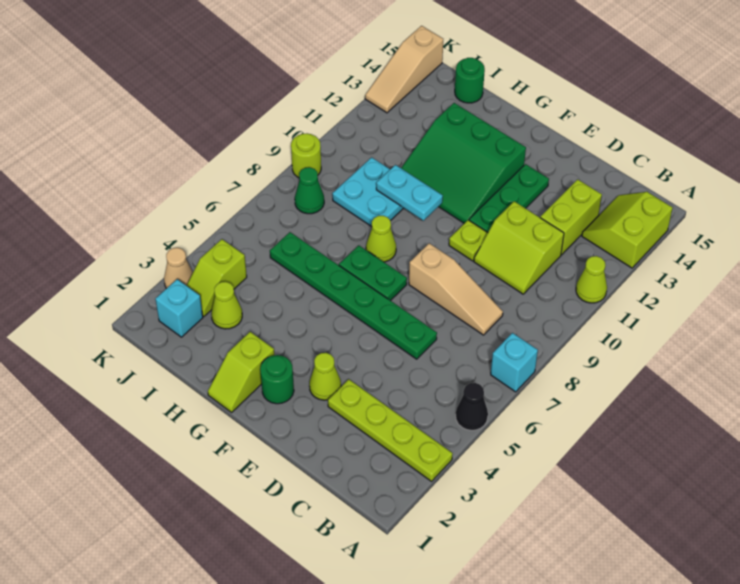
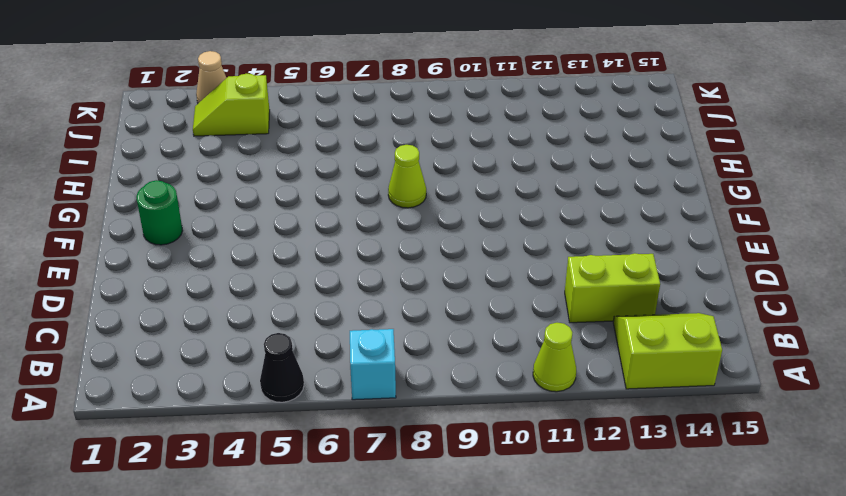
none -> lime 1x4 plate [328,379,453,481]
none -> tan 1x3 slope [409,243,503,335]
none -> lime 2x2 slope [474,201,564,294]

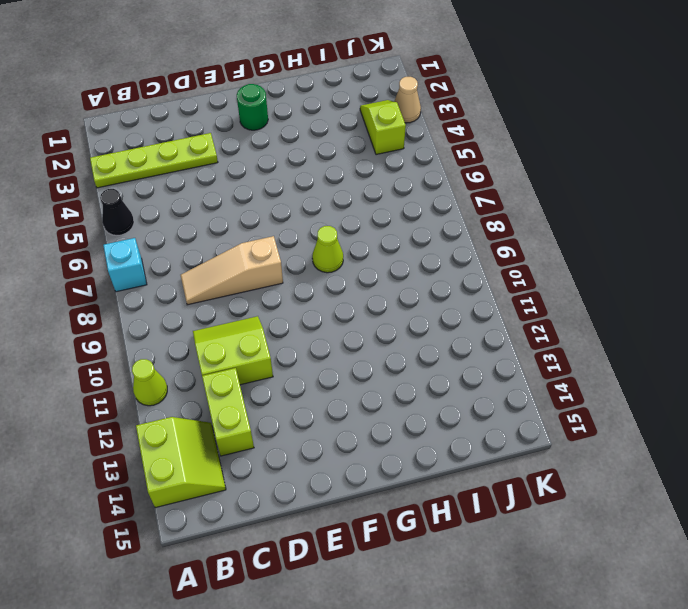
none -> green 1x6 plate [270,232,437,359]
none -> lime 1x1 cone [309,353,341,400]
none -> lime 1x1 plate [449,220,488,261]

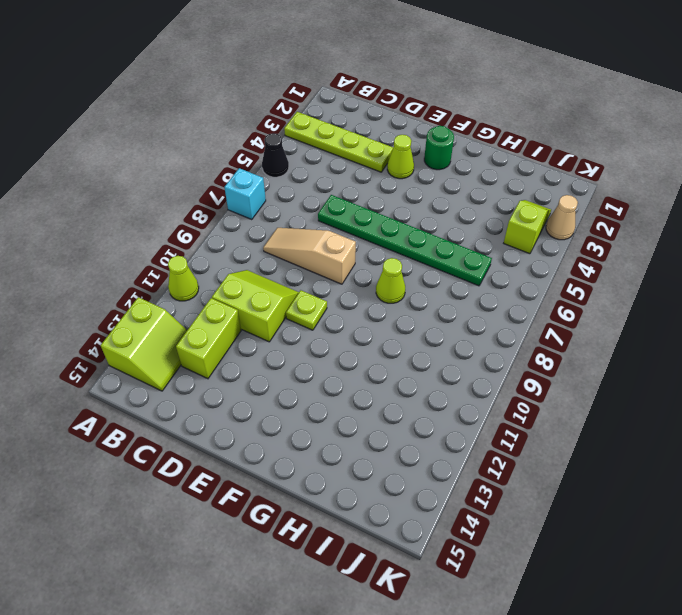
none -> green 1x3 plate [469,164,549,232]
none -> green 1x2 plate [339,245,407,301]
none -> green 3x3 slope [401,103,526,223]

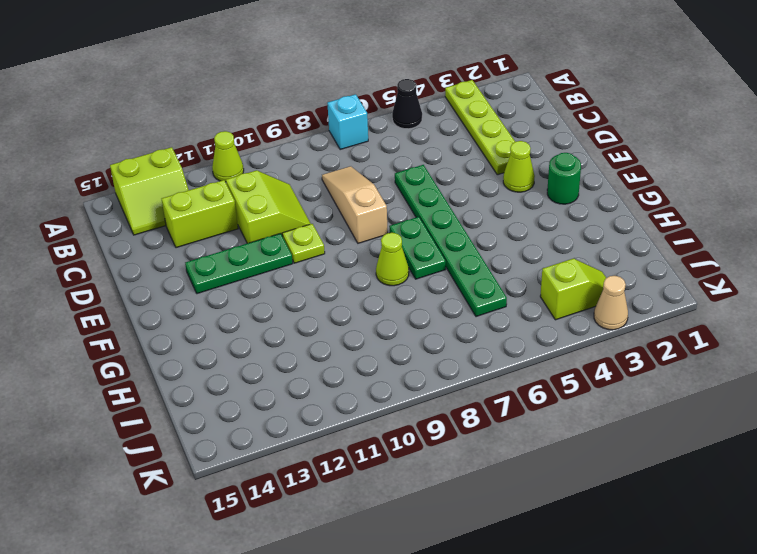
none -> green 3x3 slope [401,103,526,223]
none -> lime 1x2 slope [208,332,274,412]
none -> cyan 2x2 plate [332,157,403,227]

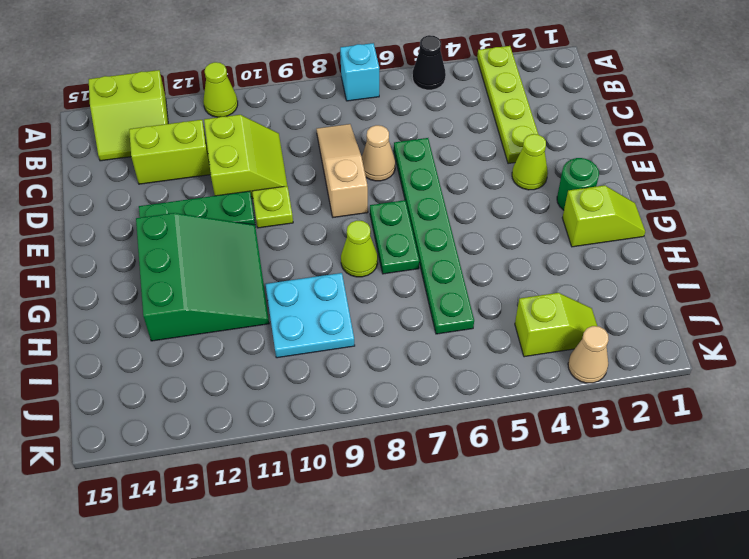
tan 1x1 cone [362,125,395,181] -> none
none -> lime 1x1 cone [211,282,242,329]
none -> green 1x1 round brick [455,58,485,103]
none -> cyan 1x1 brick [155,279,203,337]

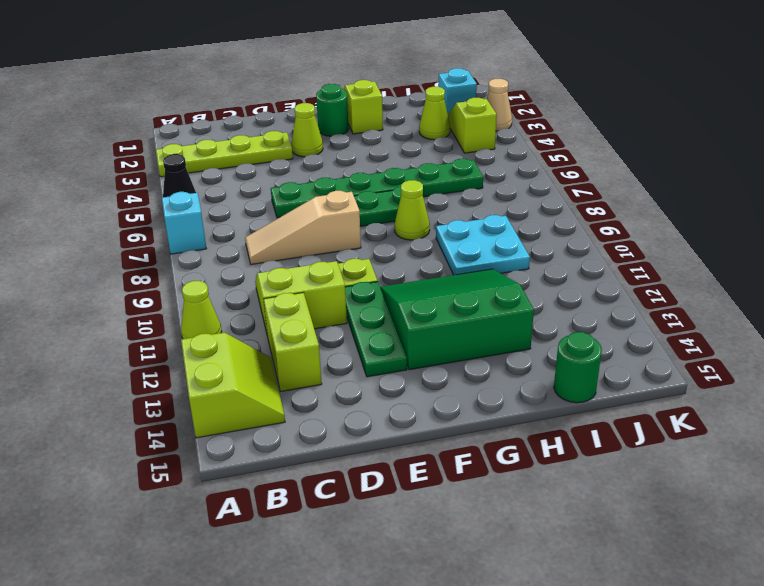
none -> green 1x1 cone [295,167,324,214]
none -> lime 1x1 round brick [291,133,321,178]
none -> tan 1x3 slope [365,26,443,113]

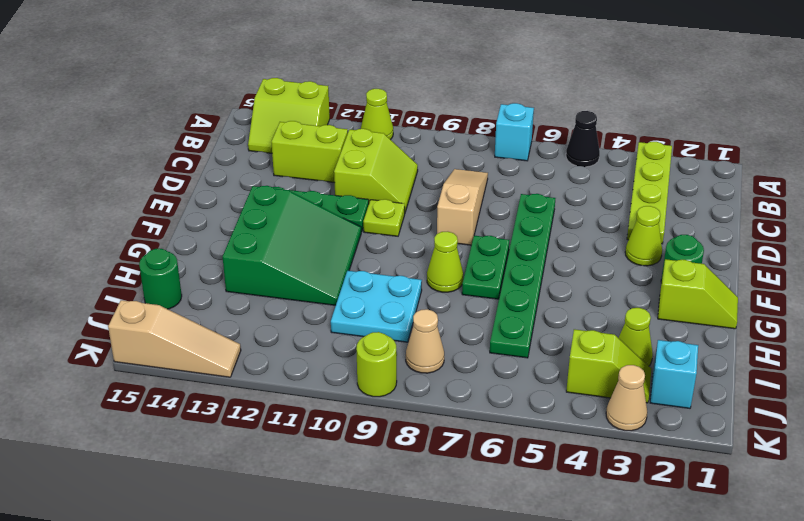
tan 1x1 cone [406,309,444,373] -> green 1x1 cone [295,167,324,214]
none -> cyan 1x2 plate [376,165,443,221]

